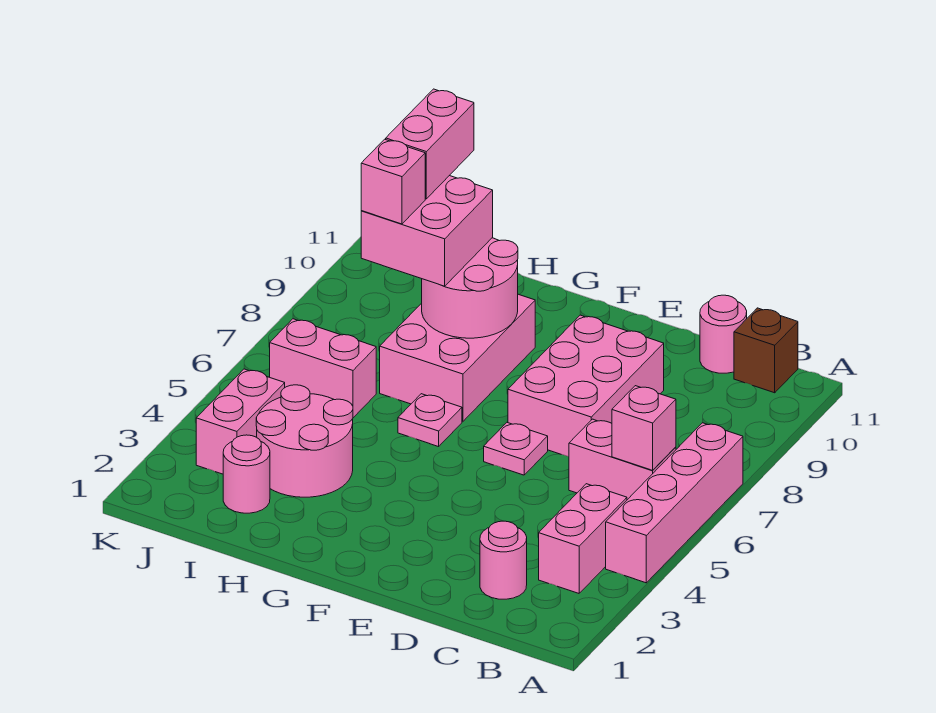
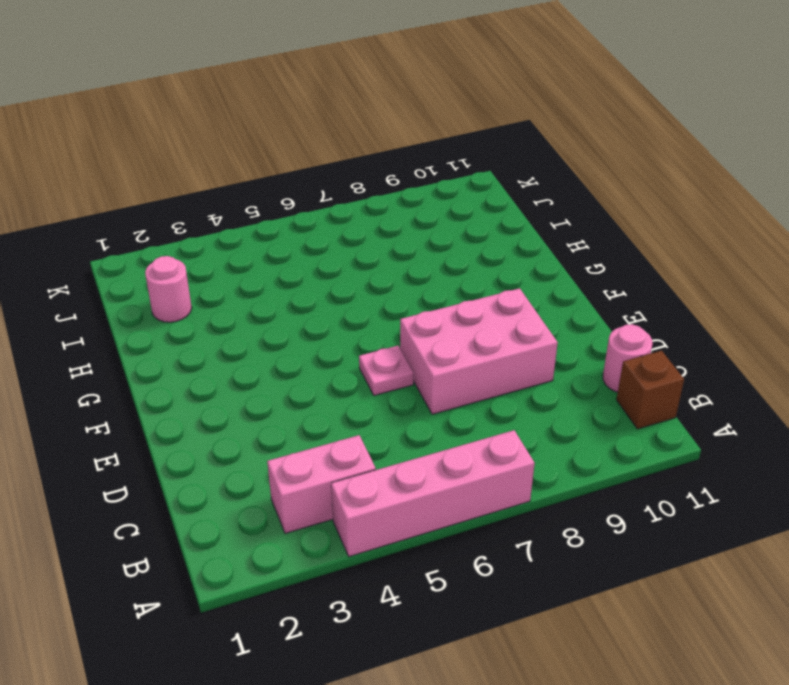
none -> pink 1x2 brick [569,419,676,500]
none -> pink 1x1 round brick [480,521,527,599]
none -> pink 1x1 plate [398,394,462,447]

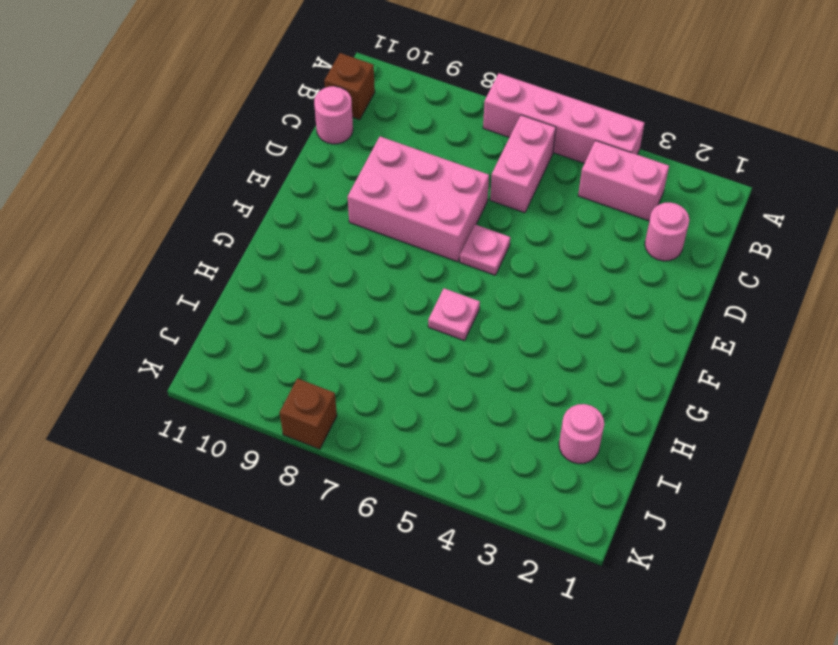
brown 1x1 brick [280,378,337,449] -> none
none -> pink 2x3 brick [380,294,535,421]
none -> pink 2x2 round brick [256,385,353,497]
none -> pink 1x2 brick [270,319,376,418]

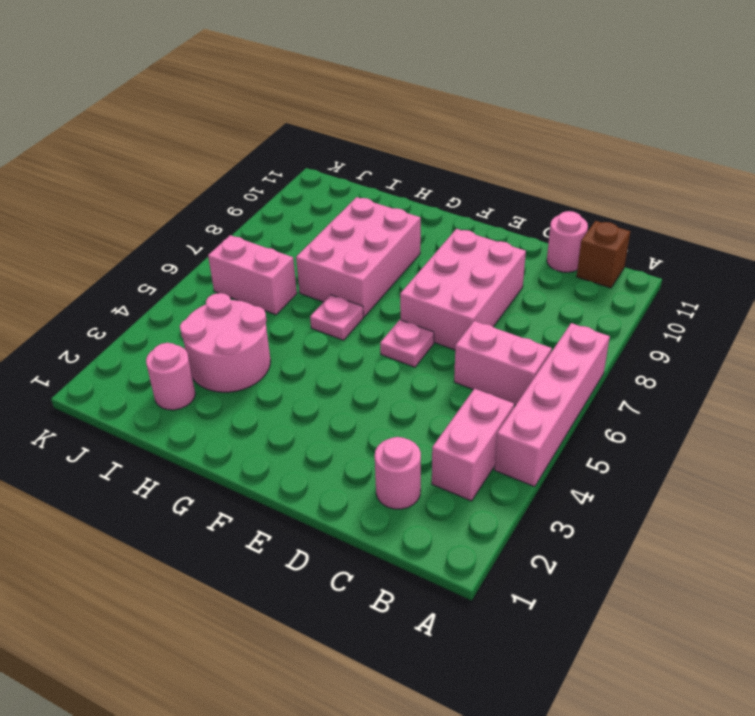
none -> pink 1x2 brick [196,369,285,474]
none -> pink 1x1 brick [612,386,676,470]
none -> pink 2x2 round brick [422,238,518,338]

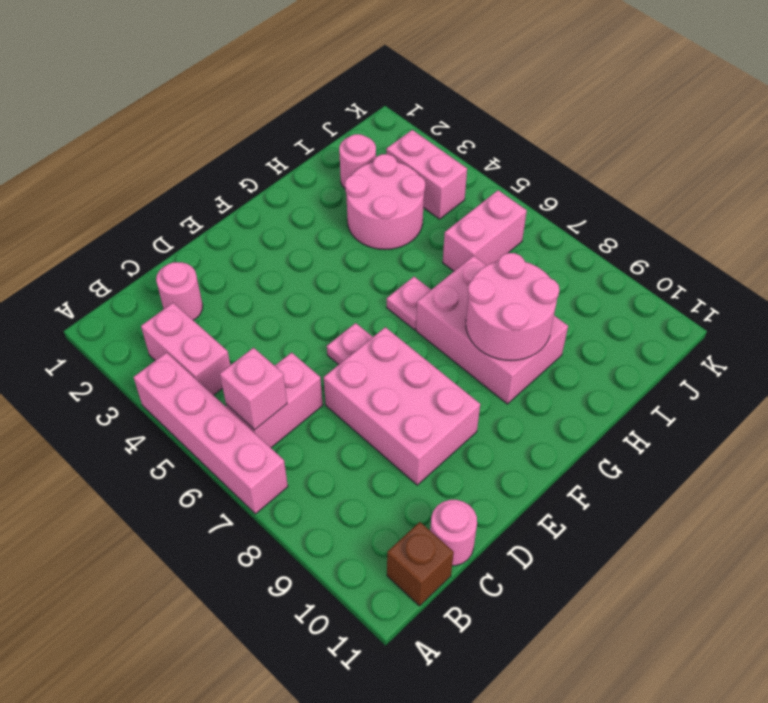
none -> pink 2x2 brick [361,176,493,286]
none -> pink 1x1 brick [361,139,425,224]
none -> pink 1x2 brick [386,89,474,199]

